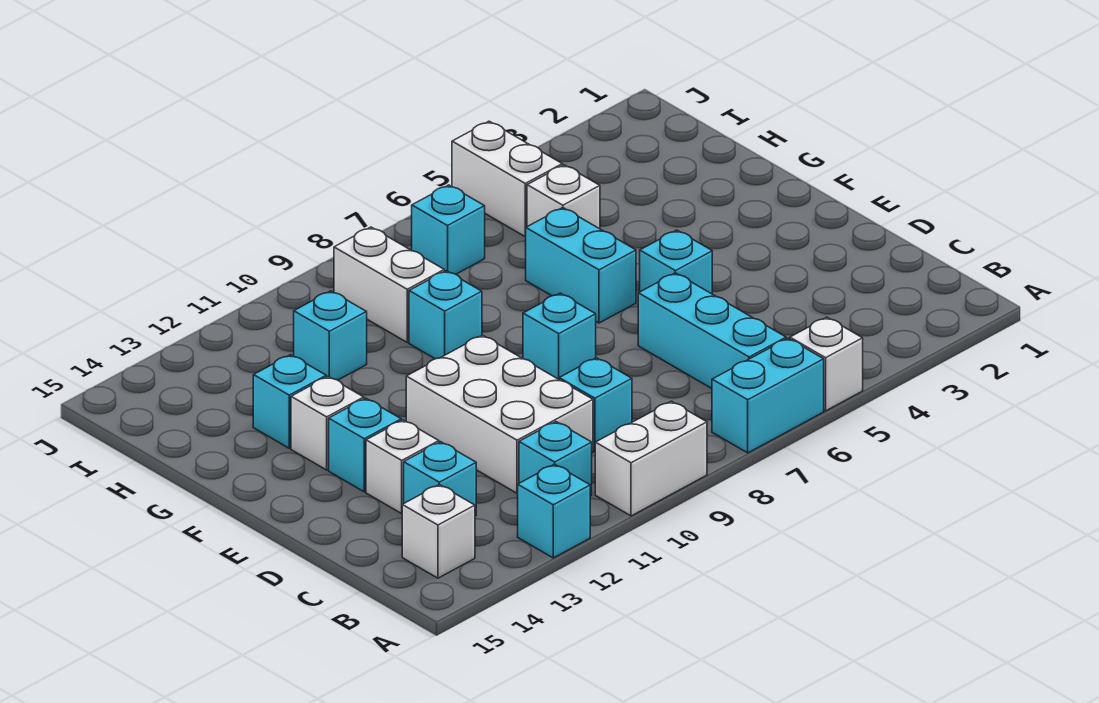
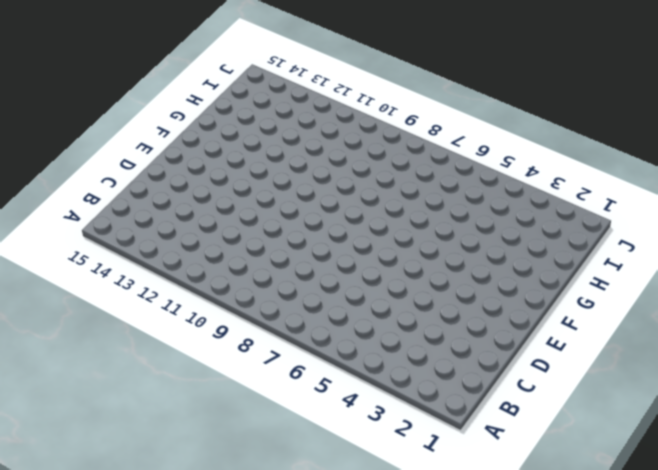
none -> white 1x1 brick [790,317,863,411]
none -> cyan 1x2 brick [712,338,824,453]
none -> white 1x2 brick [595,401,707,516]

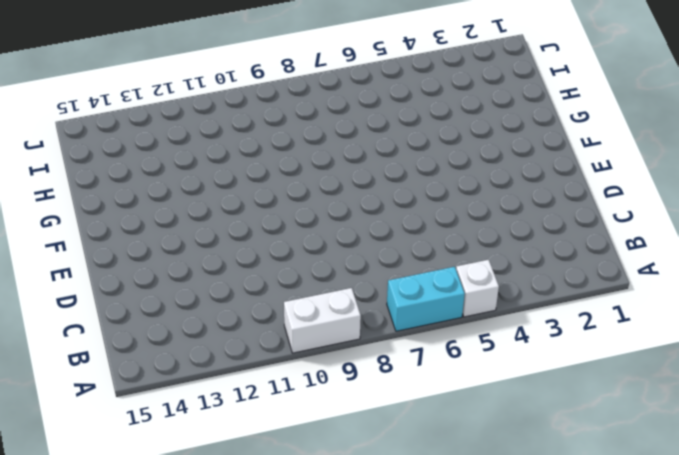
none -> cyan 1x1 brick [518,464,590,558]
none -> cyan 1x3 brick [638,273,786,388]
none -> cyan 1x1 brick [519,422,592,496]

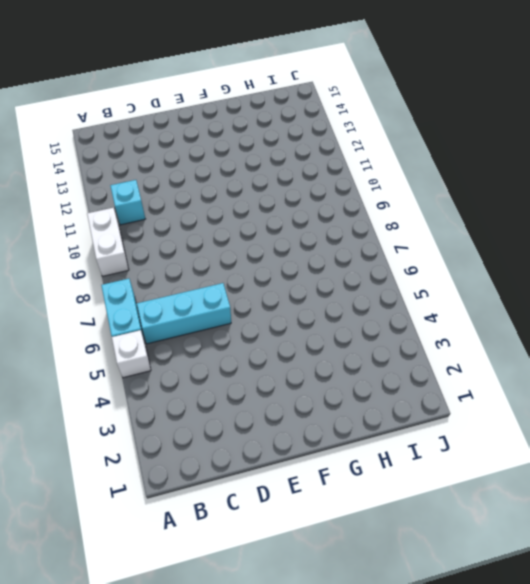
none -> cyan 1x1 brick [518,464,590,558]
none -> white 1x1 brick [402,485,475,578]
none -> cyan 1x1 brick [559,358,632,451]

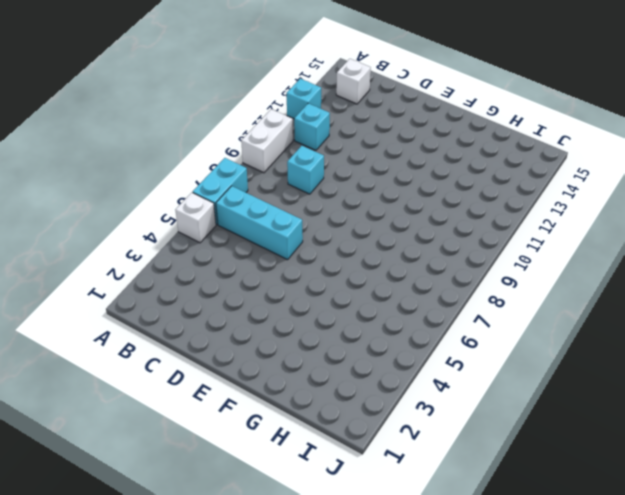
none -> white 2x3 brick [406,335,593,493]
none -> cyan 1x1 brick [404,442,476,516]
none -> white 1x1 brick [366,420,439,513]

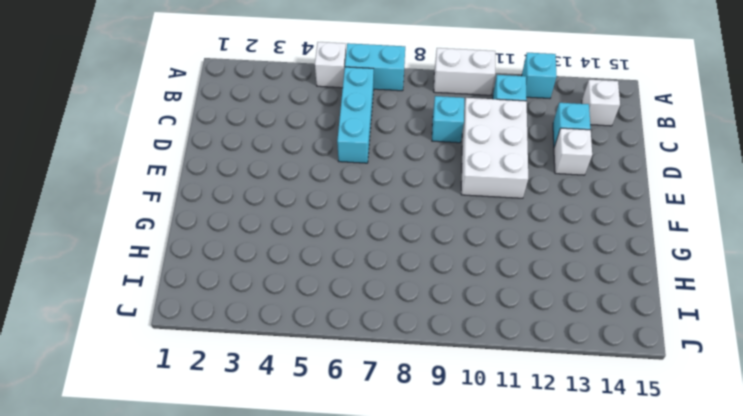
none -> cyan 1x1 brick [640,230,712,294]
none -> cyan 1x1 brick [523,293,596,379]
none -> cyan 1x1 brick [329,398,401,492]

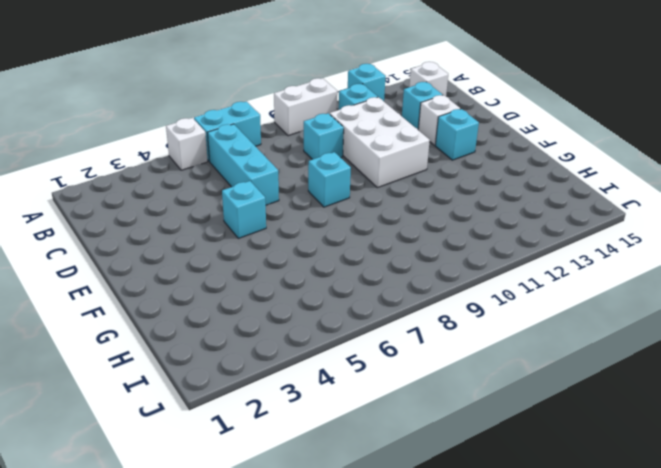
none -> cyan 1x2 brick [525,208,636,323]
none -> white 1x1 brick [291,377,364,470]
none -> cyan 1x1 brick [409,271,482,359]

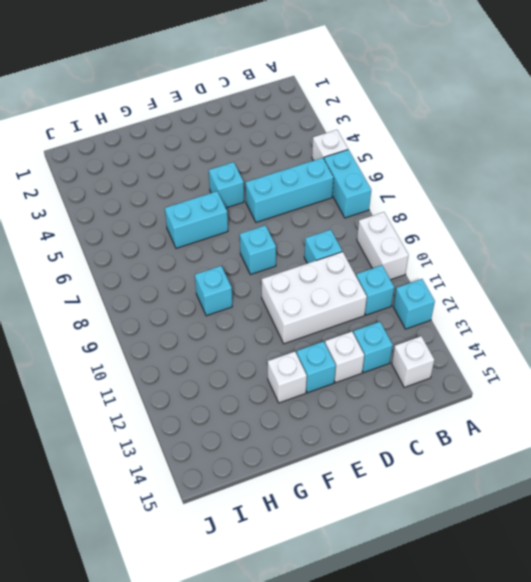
none -> cyan 1x1 brick [253,355,326,448]
none -> white 1x1 brick [527,165,600,229]
none -> white 1x2 brick [334,227,444,342]

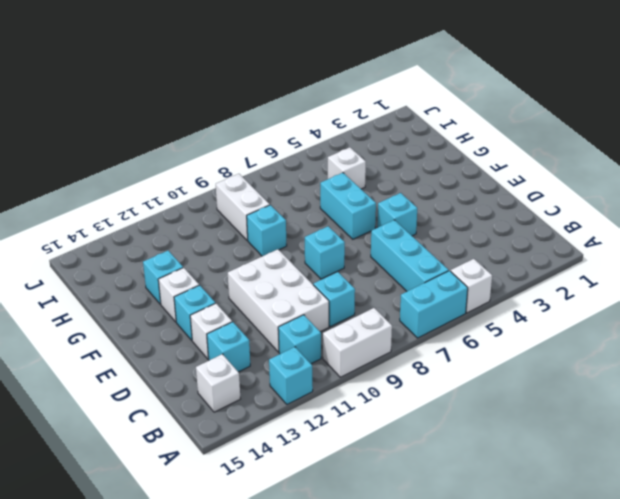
none -> cyan 1x1 brick [294,291,367,380]
none -> white 1x2 brick [452,121,562,236]
none -> cyan 1x1 brick [412,185,485,274]

